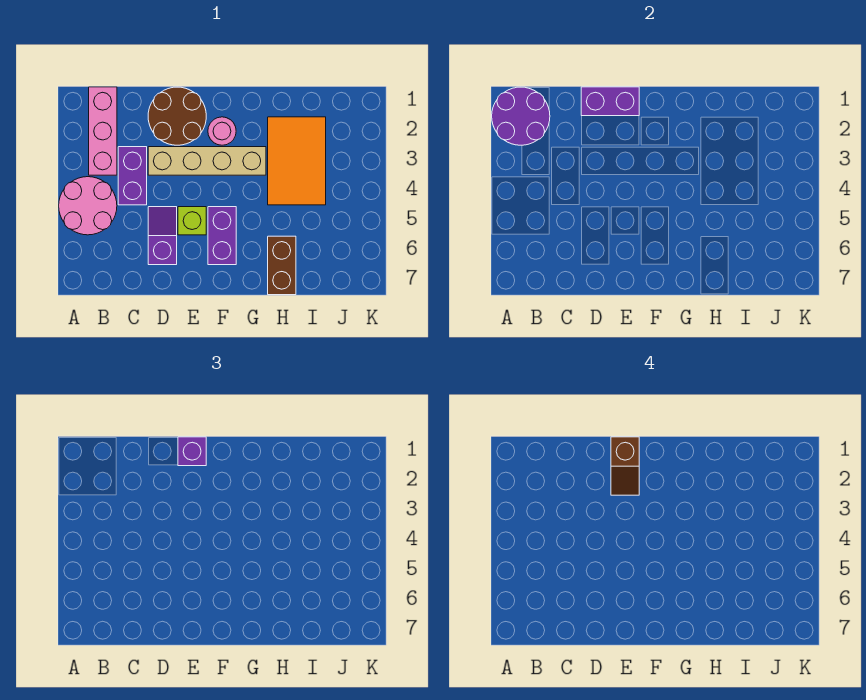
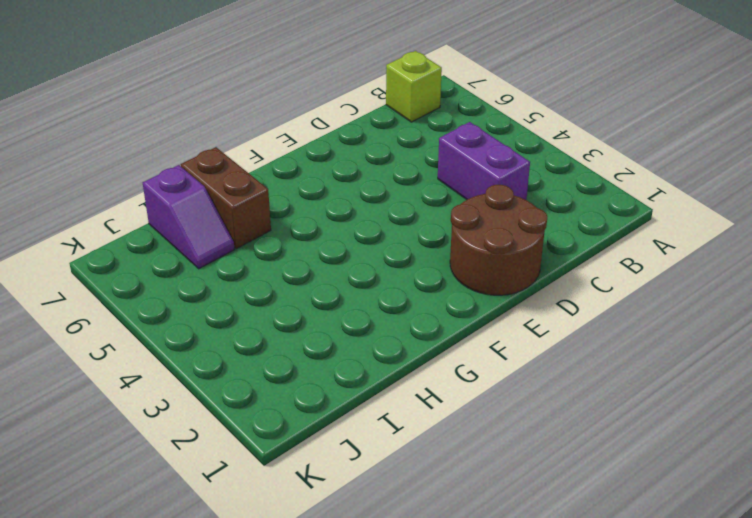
lime 1x1 brick [386,51,442,122] -> lime 1x1 brick moved to [178,207,206,235]
purple 1x2 slope [143,165,235,269] -> purple 1x2 slope moved to [148,207,177,265]
none -> pink 2x2 round brick [59,177,117,235]
none -> pink 1x3 brick [89,87,117,175]
none -> tan 1x4 brick [148,147,266,175]

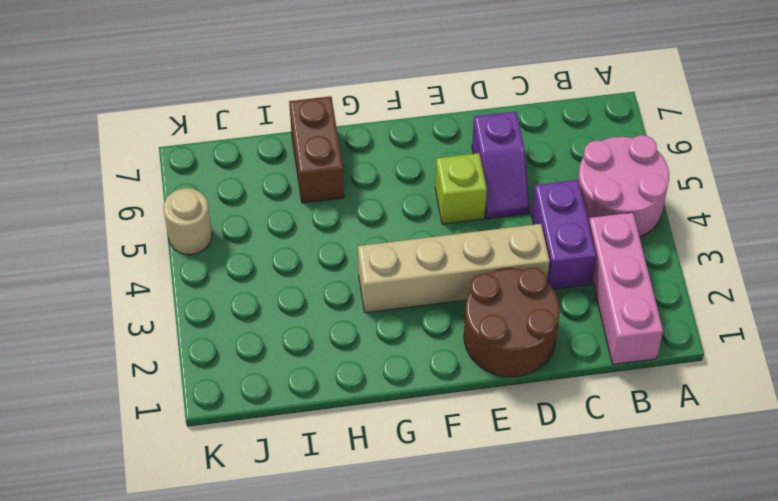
tan 1x1 round brick [163,188,212,255] -> none
none -> pink 1x1 round brick [208,117,236,145]
none -> purple 1x2 brick [208,207,236,265]
none -> orange 2x3 tile [268,117,326,205]

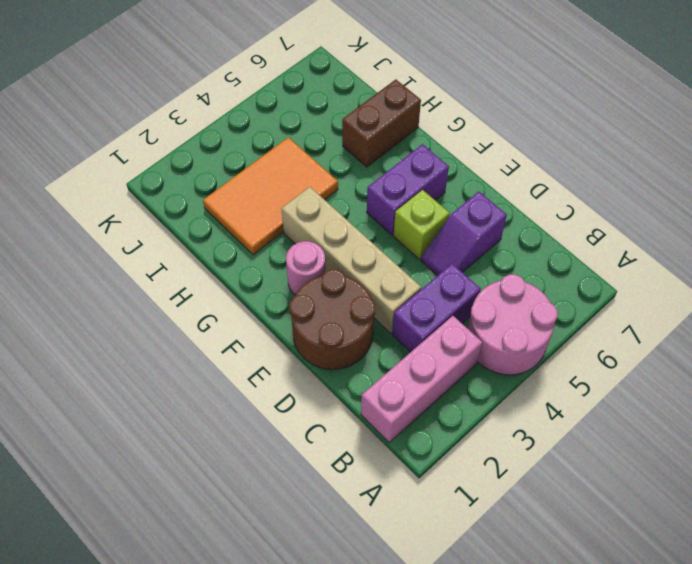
none -> purple 2x2 round brick [492,87,550,145]
none -> purple 1x2 brick [581,87,639,116]
none -> purple 1x1 brick [178,437,206,466]

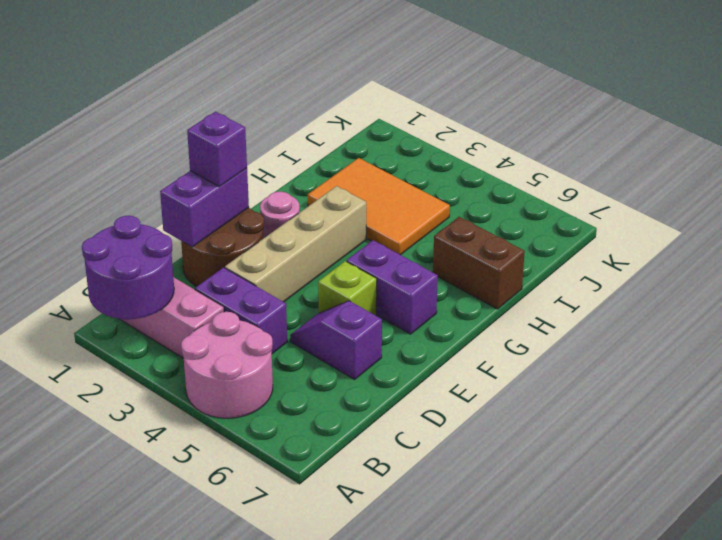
none -> brown 1x2 slope [611,437,639,495]

